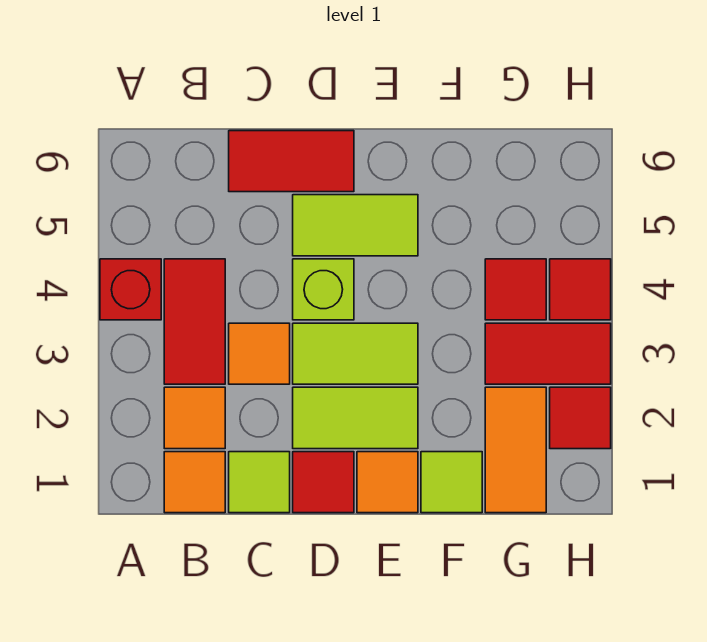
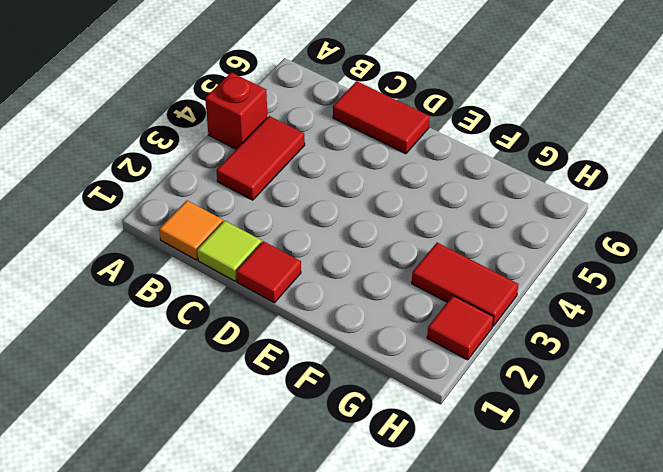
none -> orange 1x1 tile [164,387,225,449]
none -> orange 1x1 tile [229,323,290,384]
none -> lime 1x2 tile [293,387,418,449]

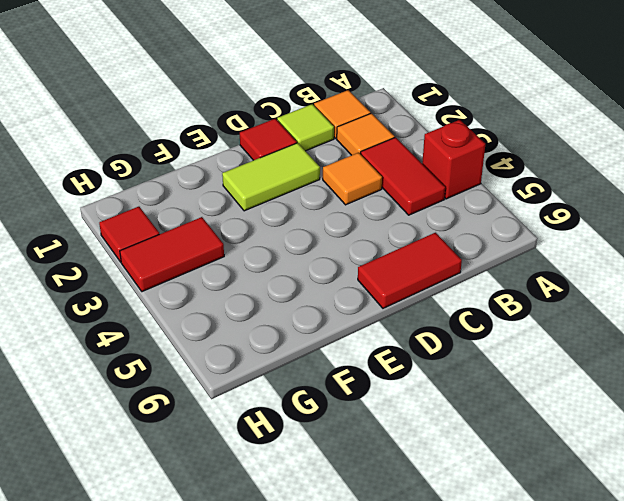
none -> lime 1x2 tile [293,323,418,384]
none -> lime 1x1 brick [293,259,354,320]
none -> lime 1x2 tile [293,195,418,256]

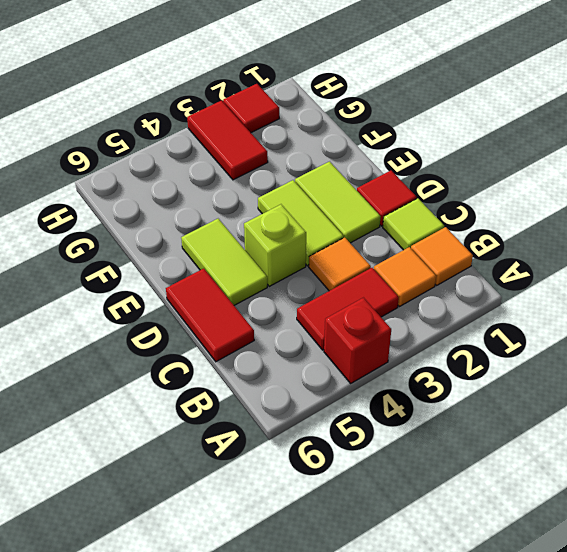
none -> orange 1x1 tile [357,452,418,513]
none -> lime 1x1 tile [421,452,482,513]
none -> orange 1x2 tile [485,387,546,513]

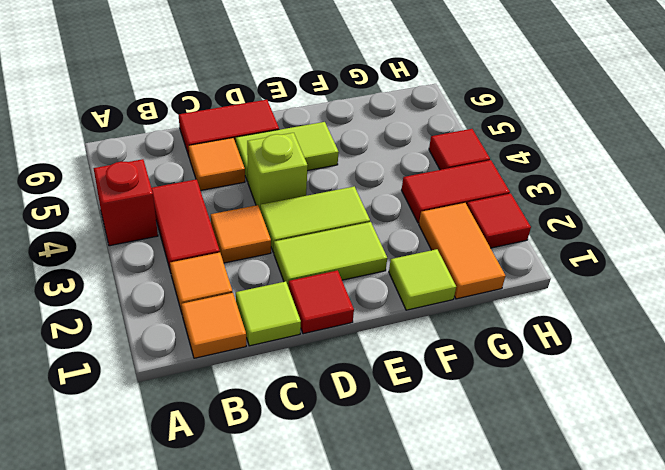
orange 1x1 tile [189,138,245,191] -> orange 1x1 tile moved to [357,452,418,513]
none -> red 1x1 tile [485,259,546,320]

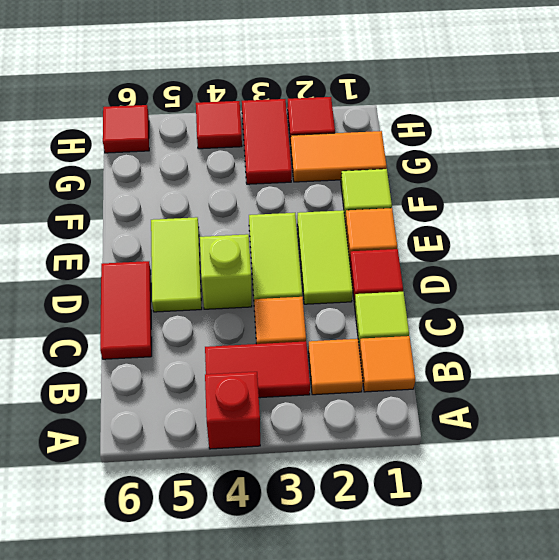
red 1x1 tile [103,105,149,153] -> red 1x1 tile moved to [485,259,546,320]

